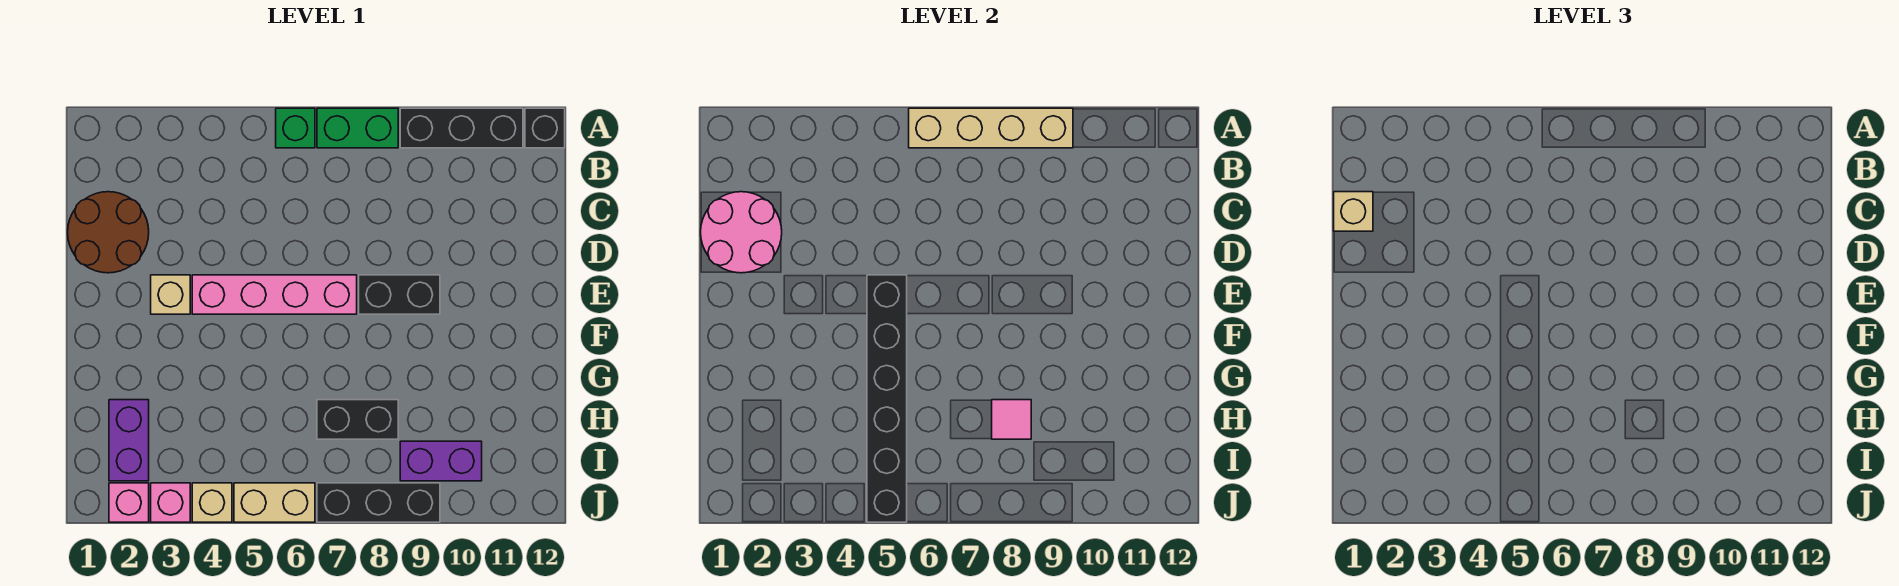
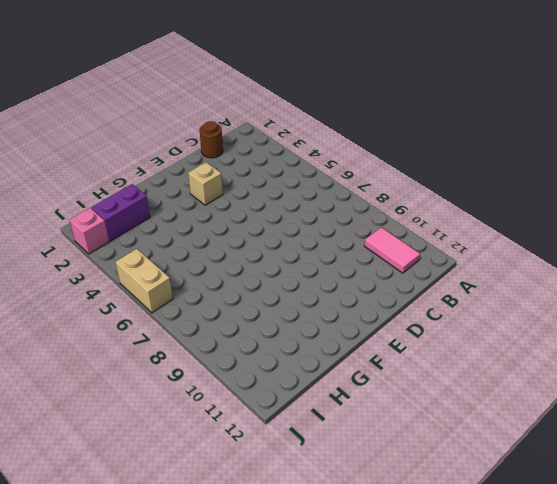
pink 1x2 tile [364,227,420,273] -> none
brown 1x1 round brick [200,121,223,158] -> brown 2x2 round brick [68,192,149,273]
none -> green 1x1 brick [276,108,315,148]
none -> green 1x2 brick [317,108,398,148]
none -> black 1x3 brick [400,108,523,148]

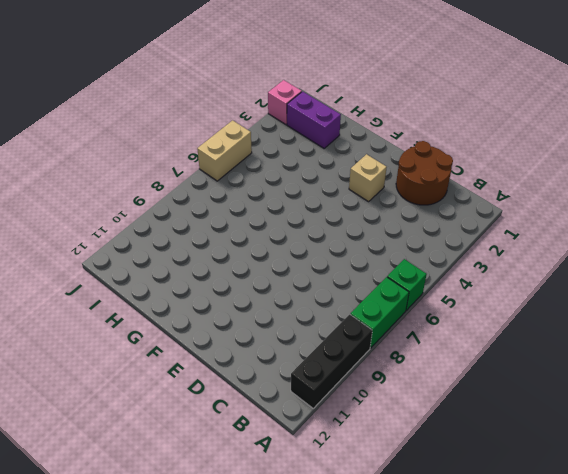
none -> black 1x1 brick [525,108,565,148]
none -> pink 1x4 brick [192,275,357,314]
none -> black 1x2 brick [359,275,440,314]

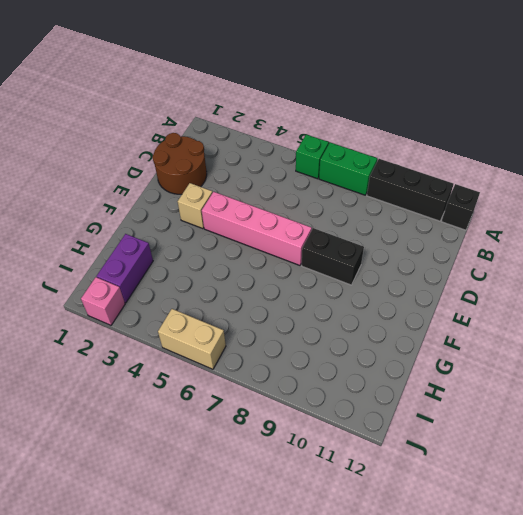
none -> black 1x2 brick [317,400,398,439]
none -> purple 1x2 brick [400,441,482,481]
none -> pink 1x1 brick [151,483,190,522]

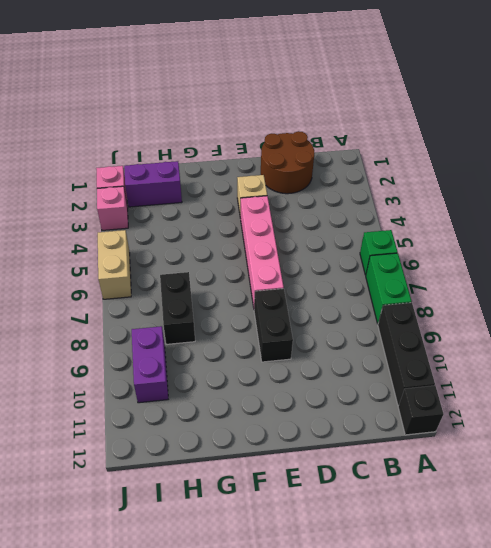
none -> tan 1x1 brick [192,483,232,522]
none -> black 1x3 brick [317,483,440,522]
none -> tan 1x4 brick [909,108,1073,148]

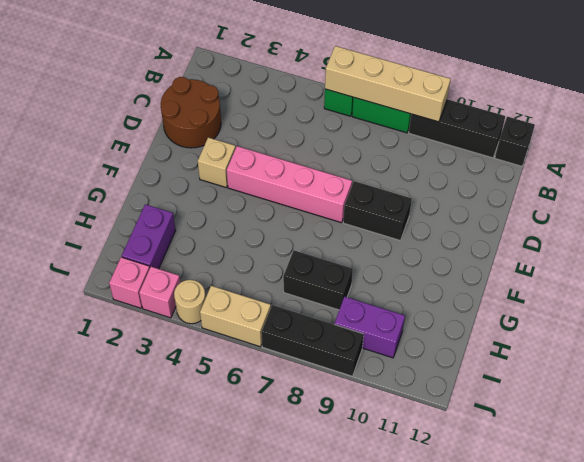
tan 1x1 round brick [174,280,206,324] -> tan 1x1 brick [192,483,232,522]
none -> pink 2x2 round brick [701,192,782,273]
none -> black 1x6 brick [867,275,907,522]
none -> pink 1x1 tile [992,400,1031,439]

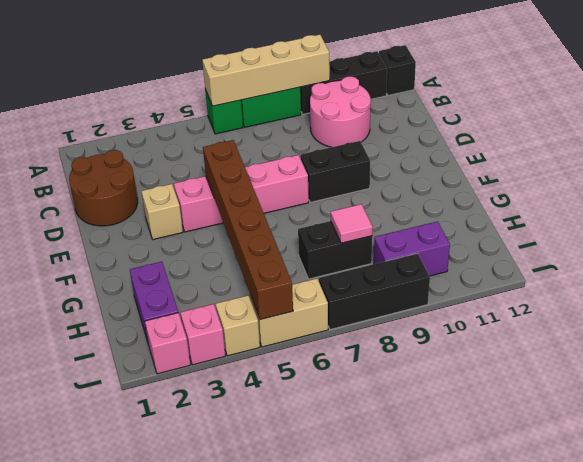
pink 2x2 round brick [310,77,371,147] -> pink 2x2 round brick moved to [701,192,782,273]
brown 1x6 brick [203,140,293,320] -> black 1x6 brick [867,275,907,522]
none -> tan 1x1 brick [1334,192,1373,231]

